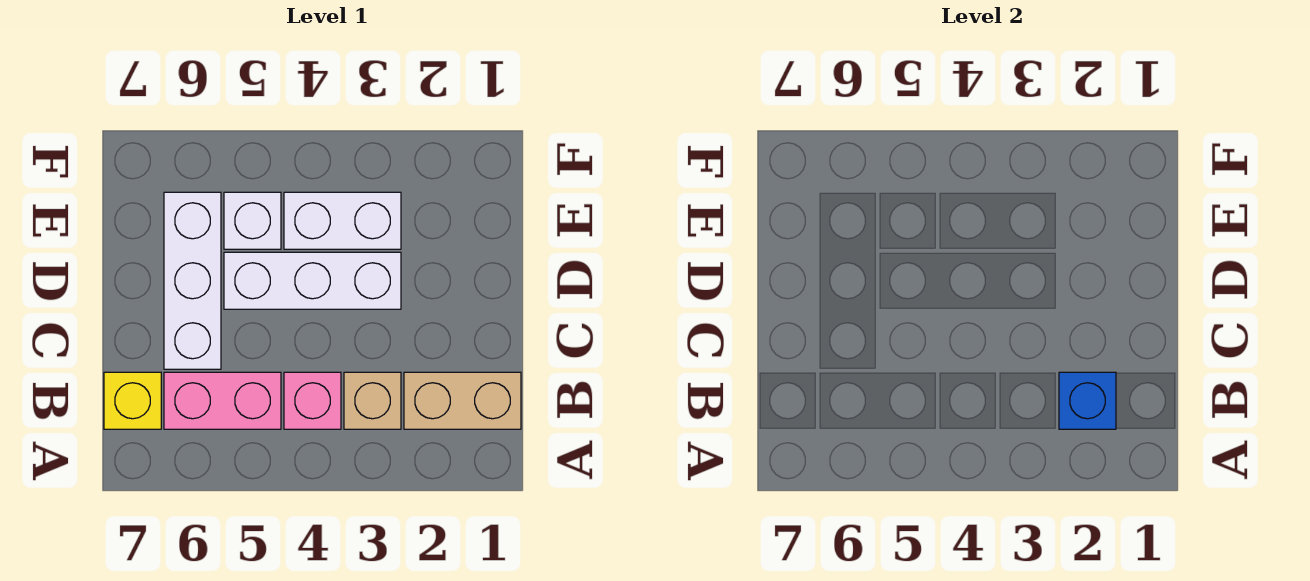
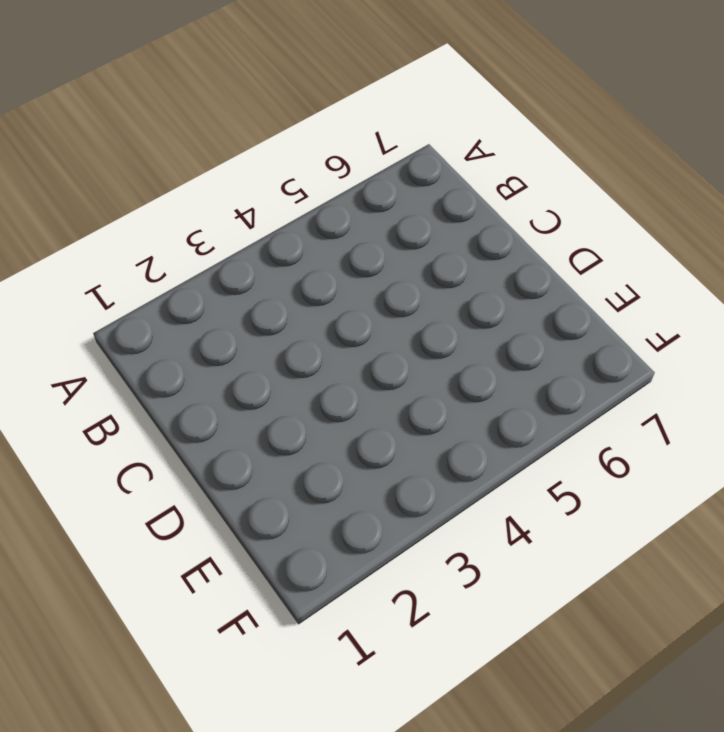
none -> tan 1x2 brick [404,372,521,429]
none -> tan 1x1 brick [344,372,401,429]

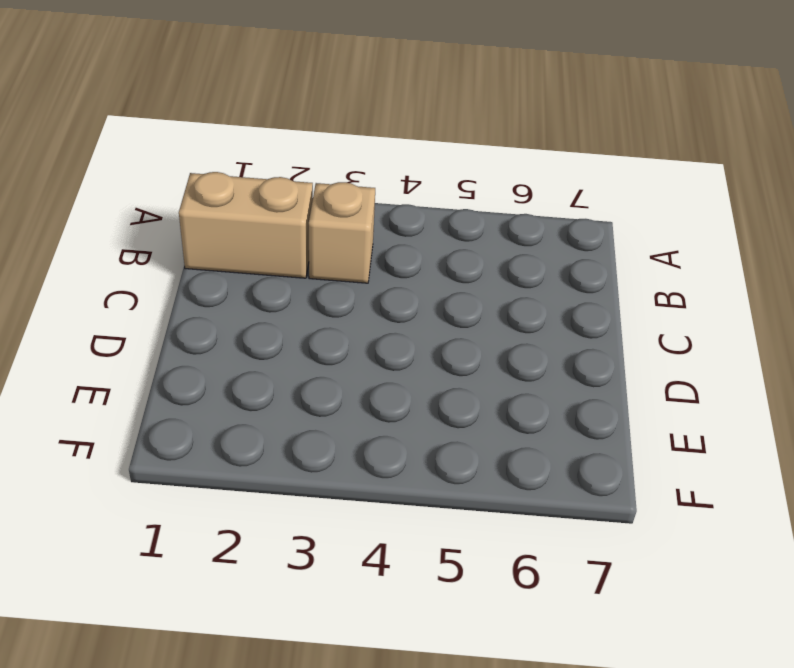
none -> pink 1x1 brick [284,372,341,429]
none -> pink 1x2 brick [164,372,281,429]

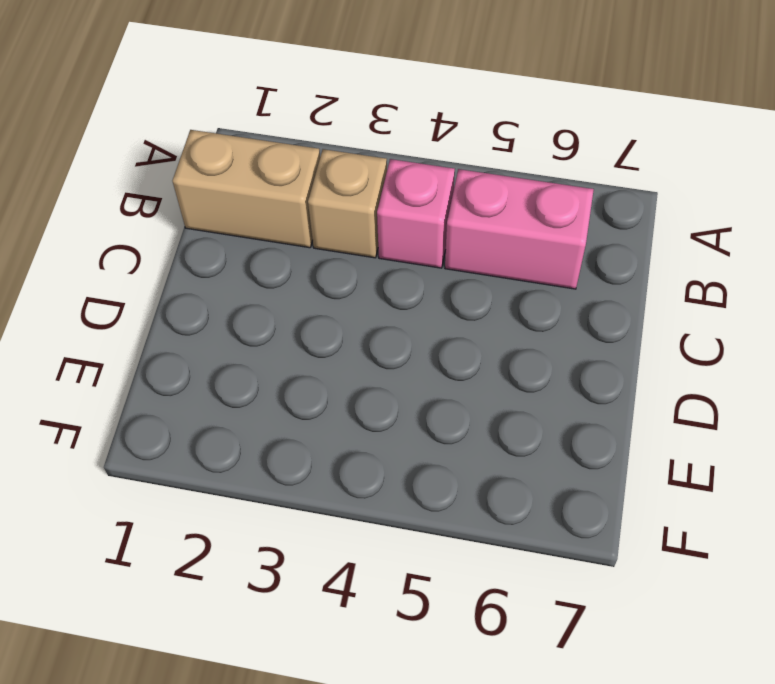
none -> yellow 1x1 brick [104,372,161,429]
none -> white 1x3 brick [164,192,221,369]

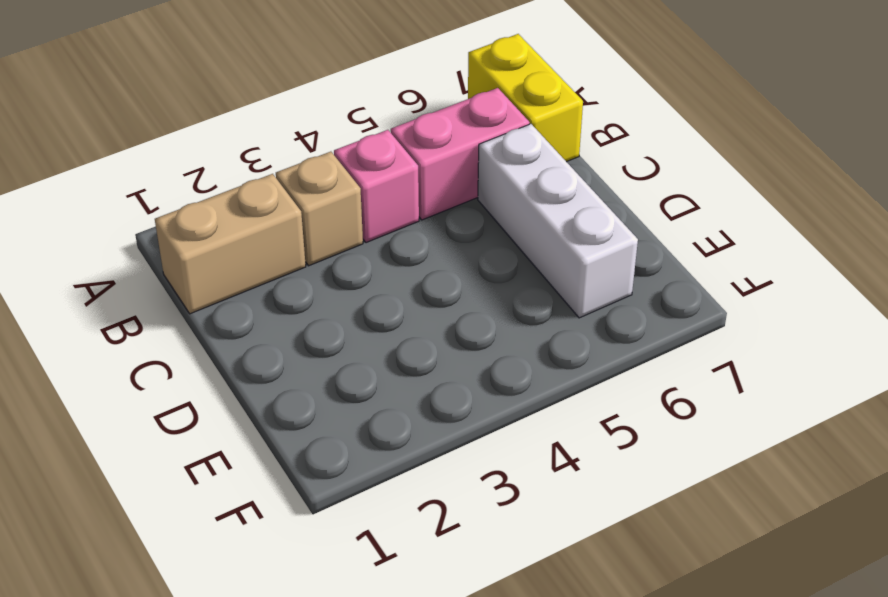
yellow 1x2 brick [468,34,583,162] -> yellow 1x1 brick [104,372,161,429]
none -> white 1x3 brick [224,252,401,309]
none -> white 1x2 brick [284,192,401,249]

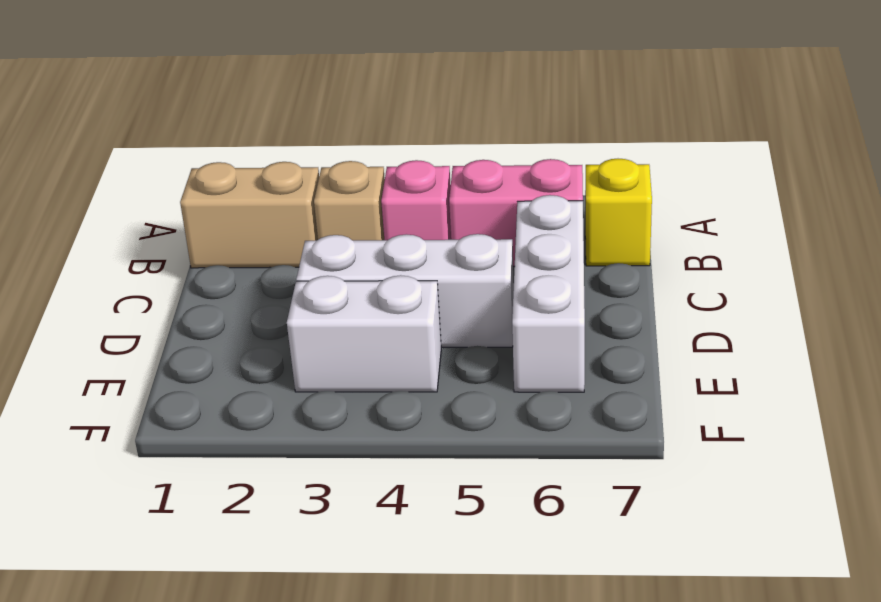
none -> white 1x1 brick [224,192,281,249]
none -> blue 1x1 brick [1059,372,1116,429]

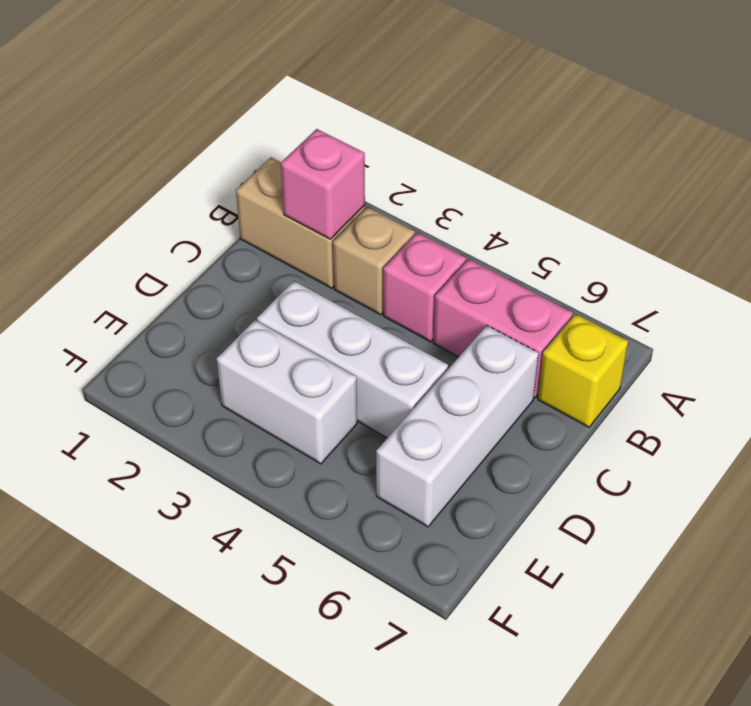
pink 1x1 brick [281,129,365,239] -> blue 1x1 brick [1059,372,1116,429]
none -> white 1x1 brick [224,192,281,249]

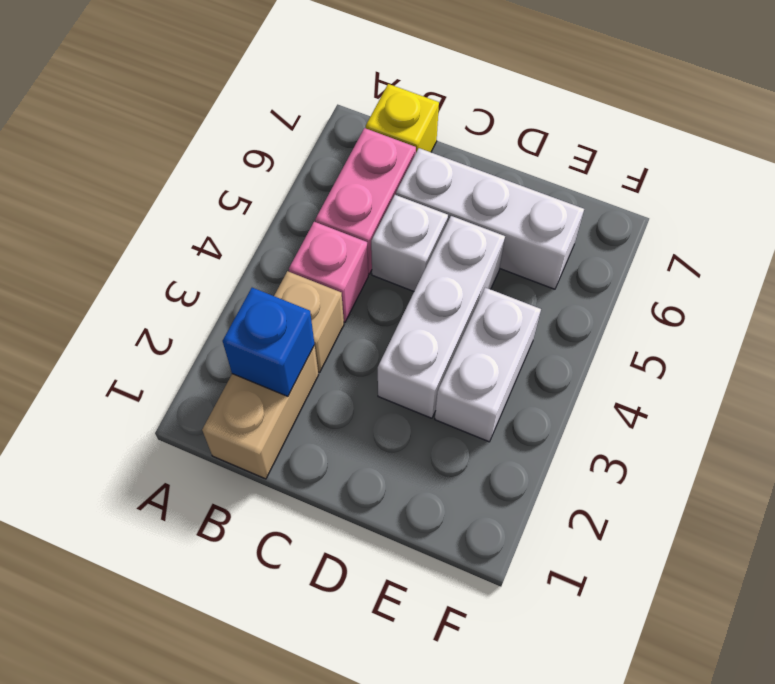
white 1x1 brick [371,195,448,291] -> white 1x1 brick moved to [224,192,281,249]

